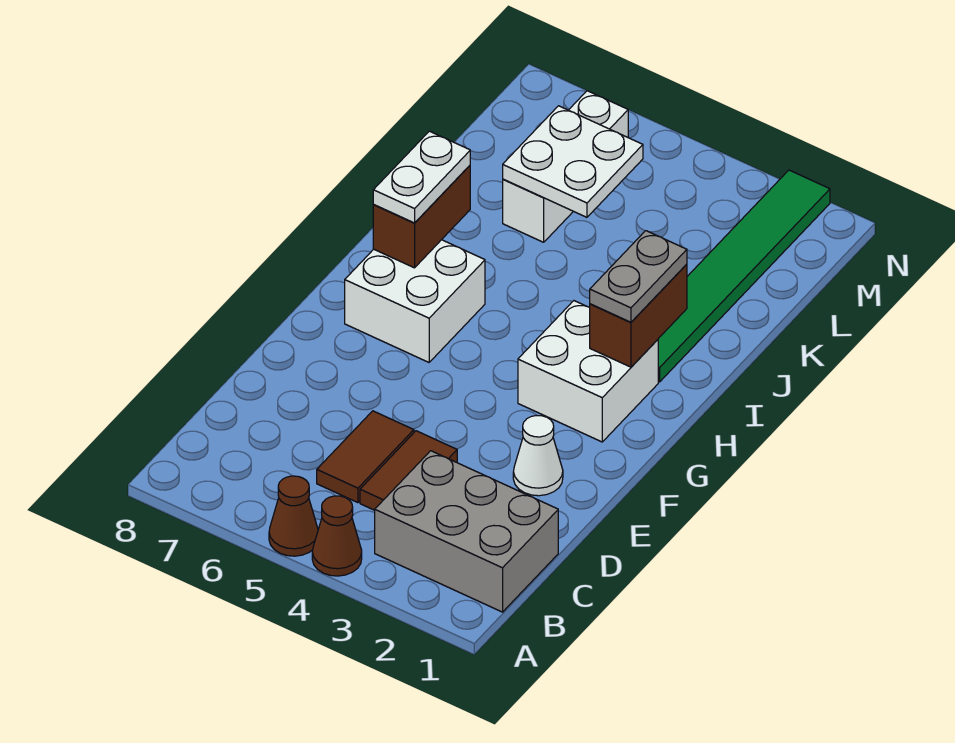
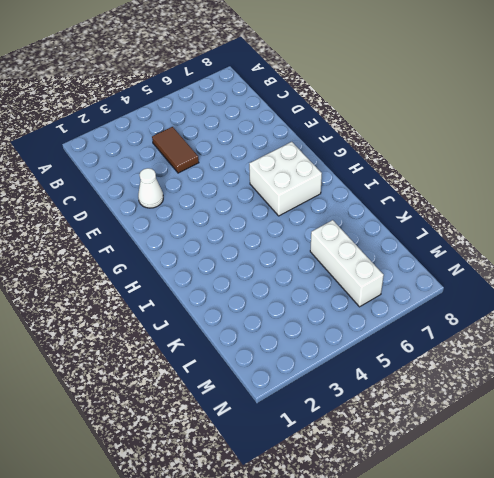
none -> brown 1x1 cone [312,496,362,576]
none -> brown 1x1 cone [269,476,318,556]
none -> grey 2x3 brick [375,451,558,612]

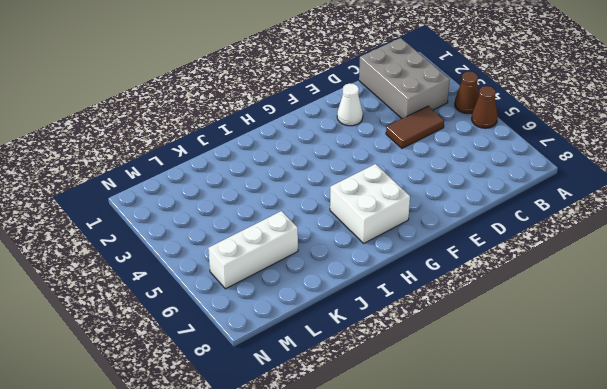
none -> brown 1x2 tile [317,411,414,503]
none -> white 2x2 brick [518,301,658,442]
none -> green 1x6 tile [658,170,830,382]

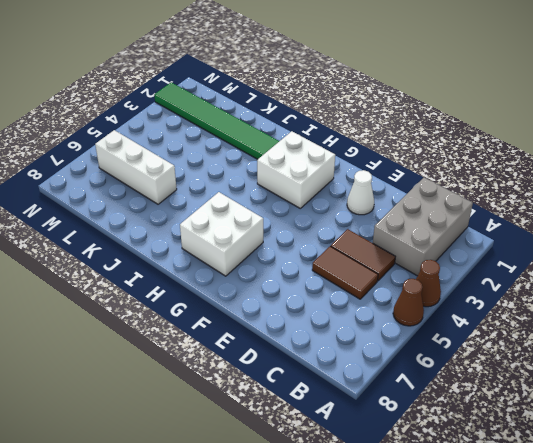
none -> brown 1x2 brick [590,264,687,367]
none -> brown 1x2 brick [373,166,470,268]
none -> white 2x2 plate [503,106,643,217]

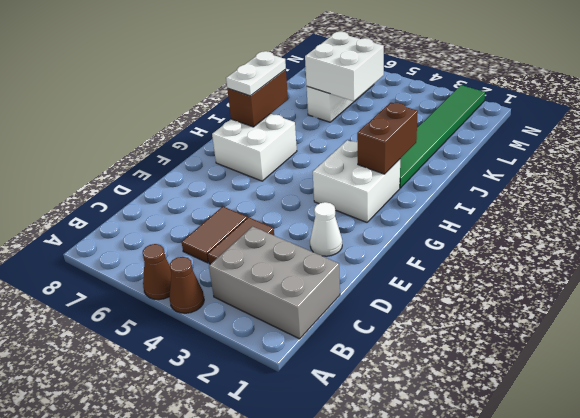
white 2x2 brick [305,32,384,101] -> white 2x2 plate [503,106,643,217]
none -> grey 1x2 plate [590,231,687,322]

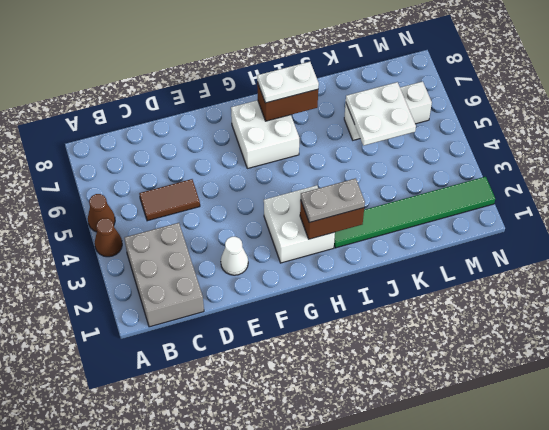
none -> brown 1x2 tile [360,431,457,510]

